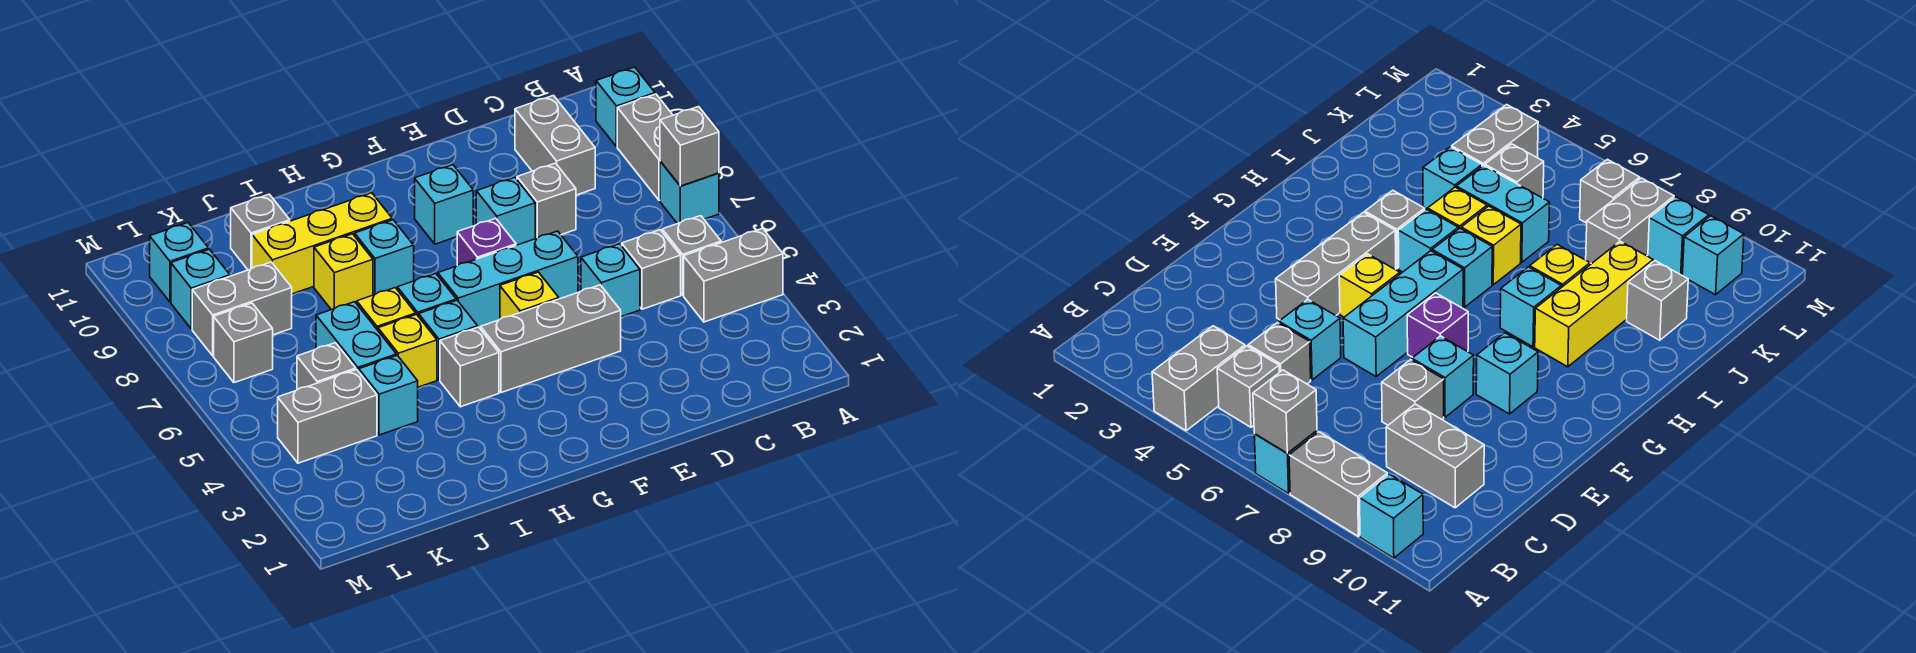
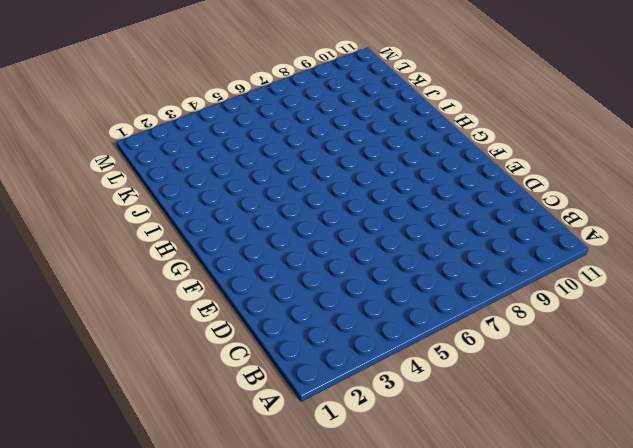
none -> grey 1x2 brick [684,228,783,322]
none -> cyan 1x1 brick [660,161,719,224]
none -> grey 1x2 brick [617,94,673,201]
none -> cyan 1x1 brick [596,67,655,147]

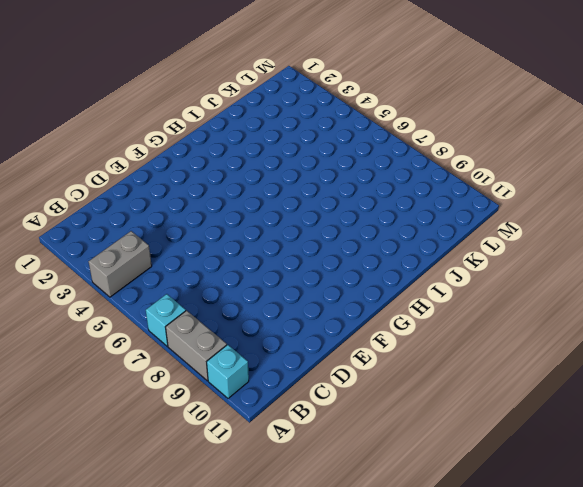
none -> grey 1x1 brick [662,216,721,295]
none -> grey 1x1 brick [622,230,681,309]
none -> grey 1x2 brick [515,95,595,195]
none -> cyan 1x1 brick [581,244,640,317]

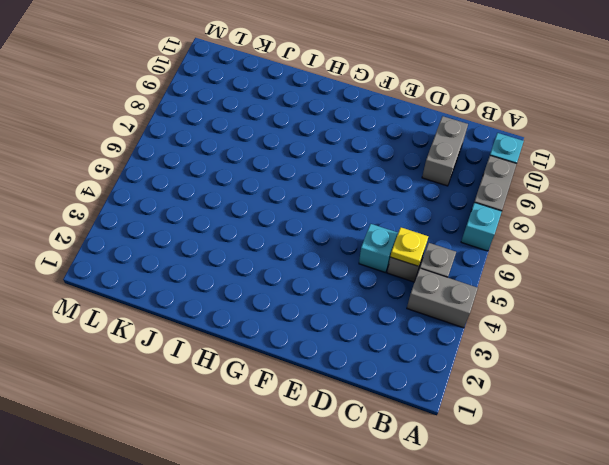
yellow 1x1 plate [390,228,428,266] -> none
none -> grey 1x1 brick [517,163,576,239]
none -> grey 1x3 brick [481,285,621,393]
none -> cyan 1x3 brick [438,231,578,329]
none -> cyan 1x1 brick [476,177,535,245]

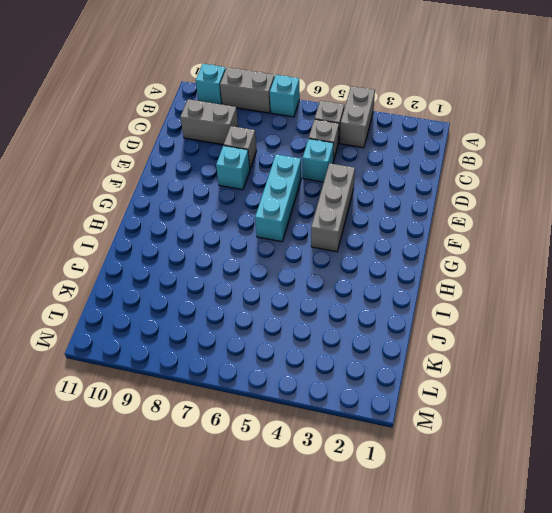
none -> yellow 1x1 brick [500,272,559,319]
none -> purple 1x1 brick [457,218,516,265]
none -> cyan 1x1 brick [415,165,473,244]
none -> grey 1x1 brick [440,327,499,407]

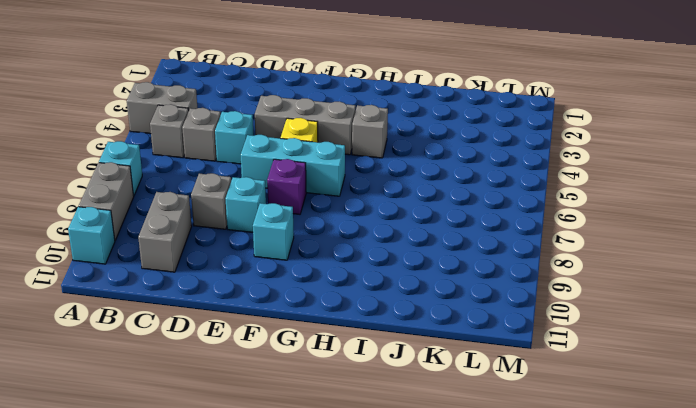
none -> cyan 1x1 brick [419,300,478,380]
none -> cyan 1x1 brick [397,274,456,317]
none -> cyan 1x1 brick [355,220,414,295]
none -> yellow 1x3 brick [252,193,392,294]

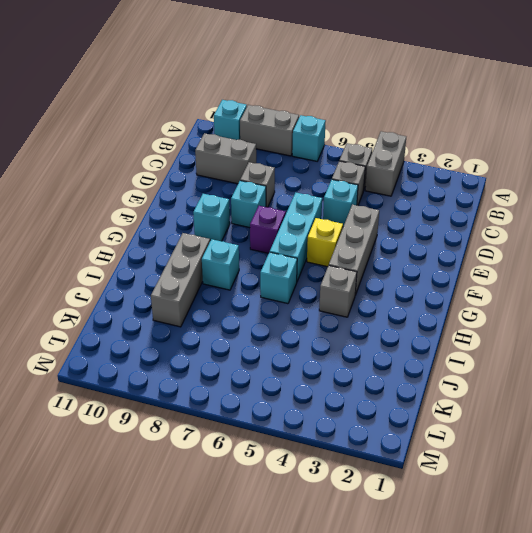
grey 1x3 brick [151,233,210,327] -> yellow 1x3 brick [252,193,392,294]
none -> cyan 1x1 brick [419,300,478,380]
none -> yellow 1x1 brick [378,314,437,387]
none -> yellow 1x1 brick [357,288,416,330]
none -> yellow 1x1 brick [314,234,373,310]

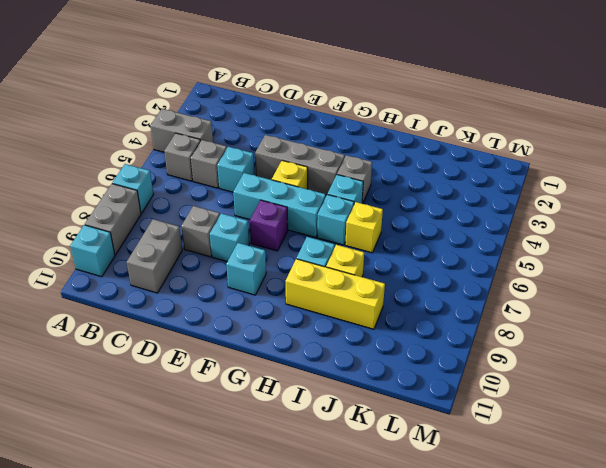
none -> yellow 1x1 brick [378,314,437,387]
none -> cyan 1x1 brick [359,355,418,435]
none -> cyan 1x2 brick [316,302,396,371]
none -> grey 1x1 brick [231,194,290,270]

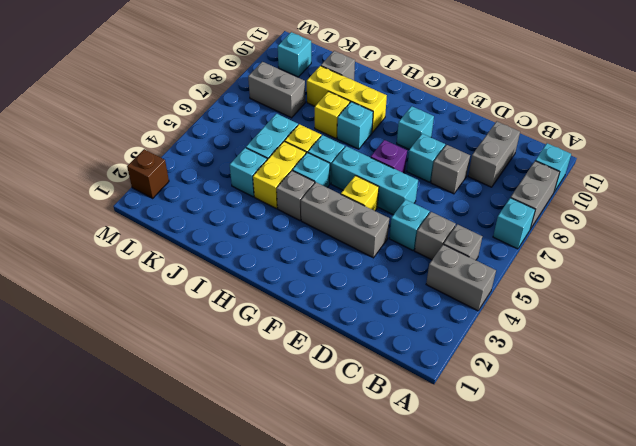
yellow 1x2 brick [253,141,306,209] -> yellow 1x1 brick [378,314,437,387]
brown 1x1 brick [127,149,169,198] -> none
none -> grey 1x2 brick [278,370,377,463]
none -> grey 1x1 brick [297,343,356,390]
none -> grey 1x1 brick [214,303,273,383]
none -> cyan 1x1 brick [171,249,230,329]

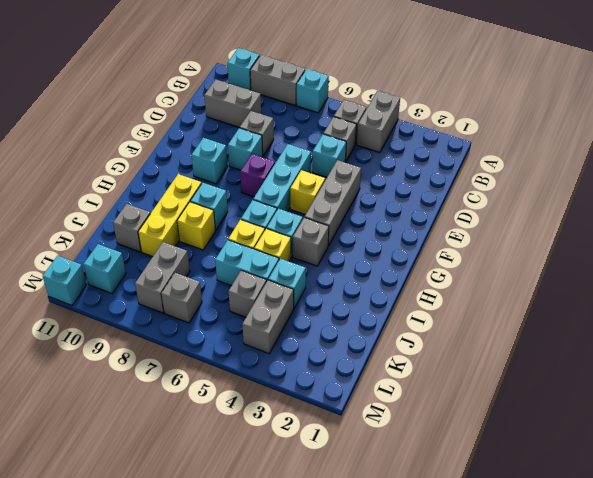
cyan 1x1 brick [43,256,86,305] -> cyan 1x1 brick moved to [171,249,230,329]
none -> grey 1x1 brick [660,106,719,186]

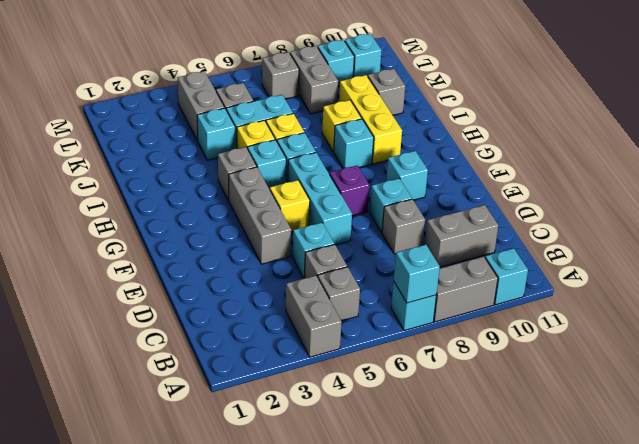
cyan 1x1 brick [394,245,440,303] -> grey 1x1 brick [660,106,719,186]

